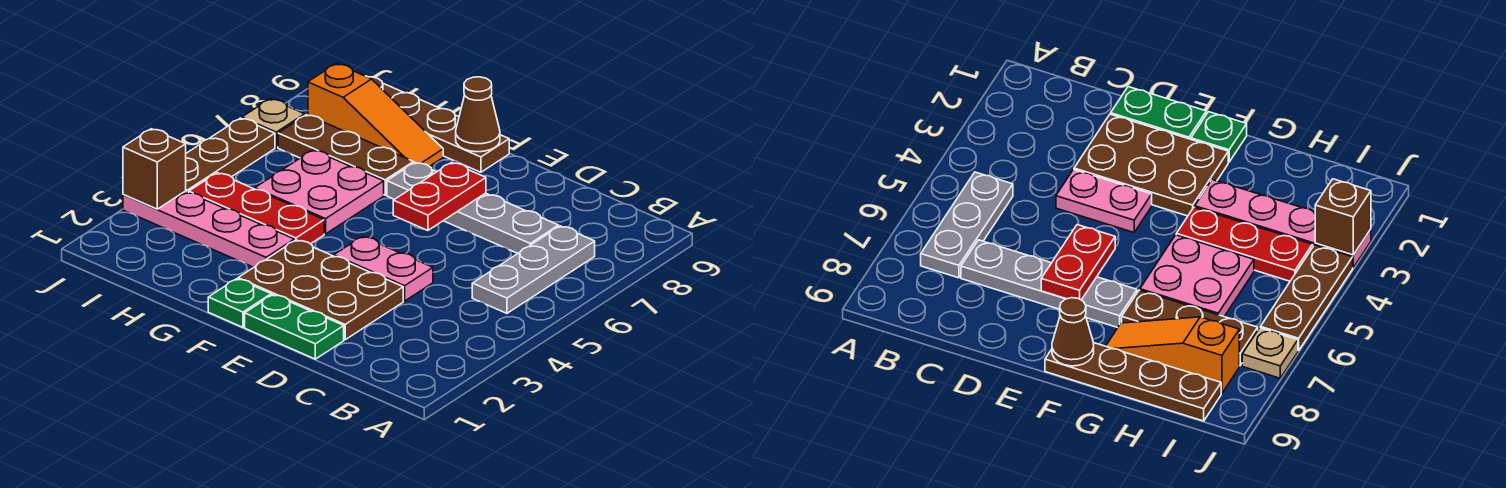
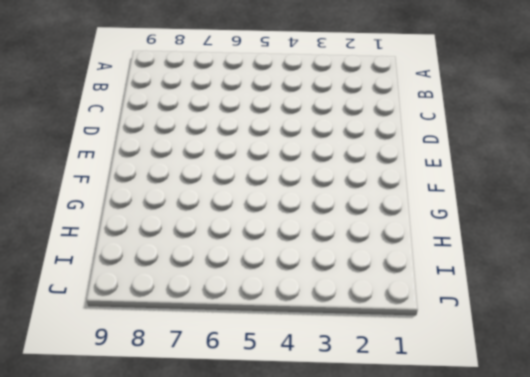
none -> grey 1x3 plate [472,226,595,313]
none -> grey 1x4 plate [387,162,559,254]
none -> green 1x2 plate [245,295,344,359]

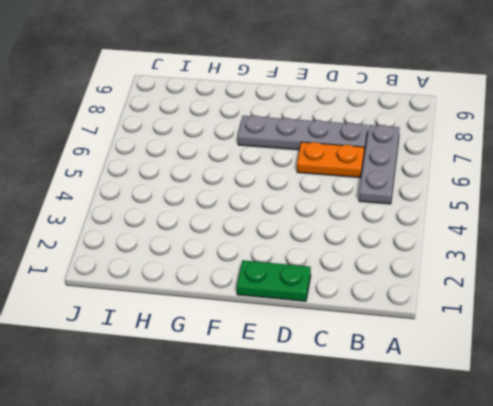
orange 1x2 plate [297,142,364,178] -> none
none -> brown 2x3 plate [238,240,403,340]
none -> pink 1x2 plate [334,236,433,301]
none -> green 1x1 plate [208,279,271,327]

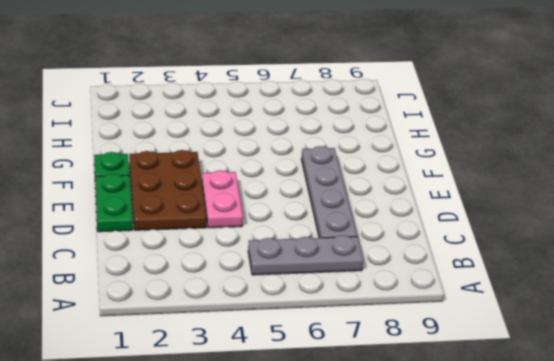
none -> brown 1x4 plate [366,76,509,172]
none -> pink 1x4 plate [123,191,294,267]
none -> red 1x3 plate [189,173,324,244]

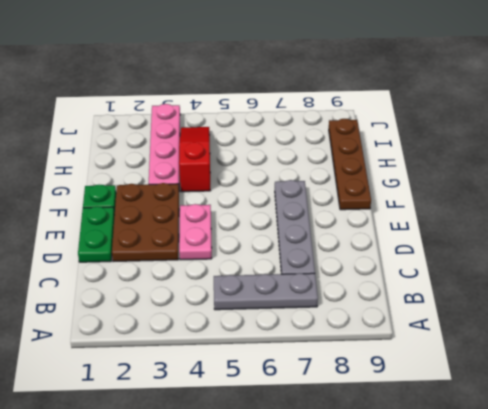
red 1x3 slope [179,127,210,192] -> red 1x3 plate [189,173,324,244]
none -> pink 2x2 plate [255,150,384,234]
none -> brown 1x3 plate [278,115,413,195]
none -> orange 1x3 slope [308,64,443,166]

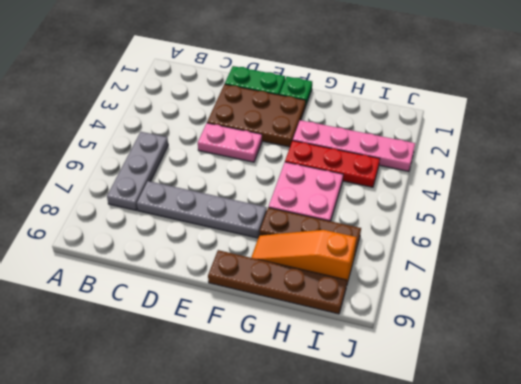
none -> brown 1x3 plate [186,118,275,193]
none -> tan 1x1 plate [242,99,305,147]
none -> red 1x2 plate [393,162,486,230]

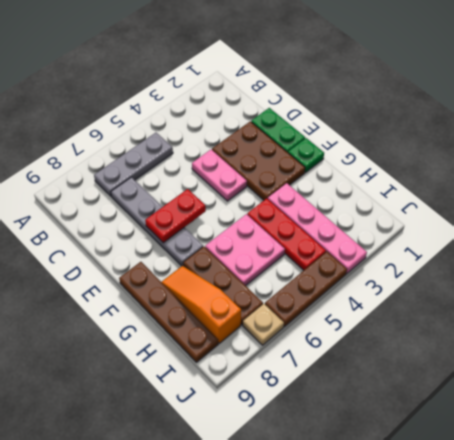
none -> brown 1x1 cone [456,77,500,152]
none -> brown 1x1 brick [123,129,186,209]

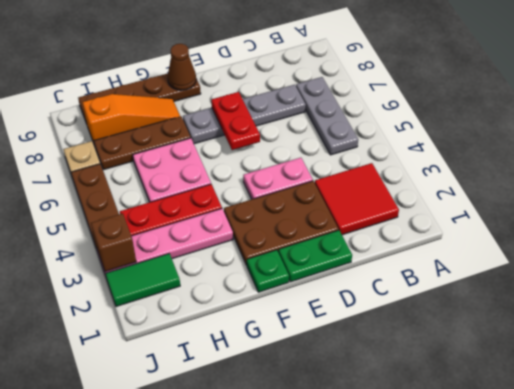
red 2x2 tile [315,163,399,235] -> none
green 1x2 tile [105,254,180,306] -> none

